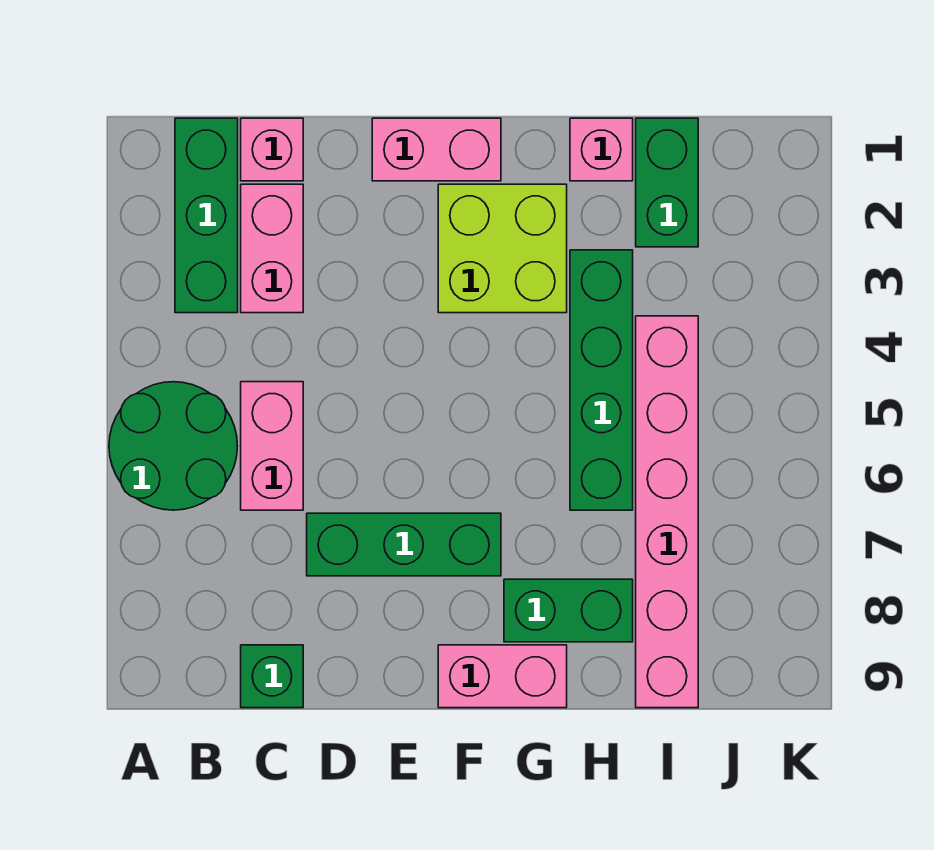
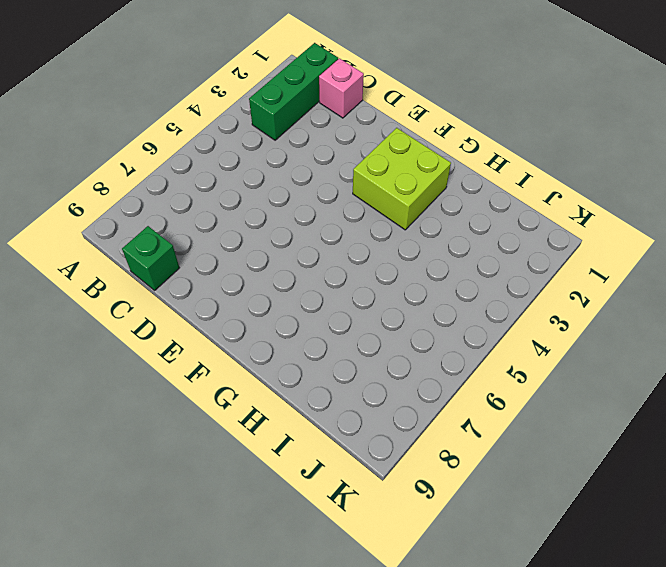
none -> green 2x2 round brick [109,382,237,510]
none -> pink 1x2 brick [241,184,303,313]
none -> pink 1x2 brick [241,382,303,510]

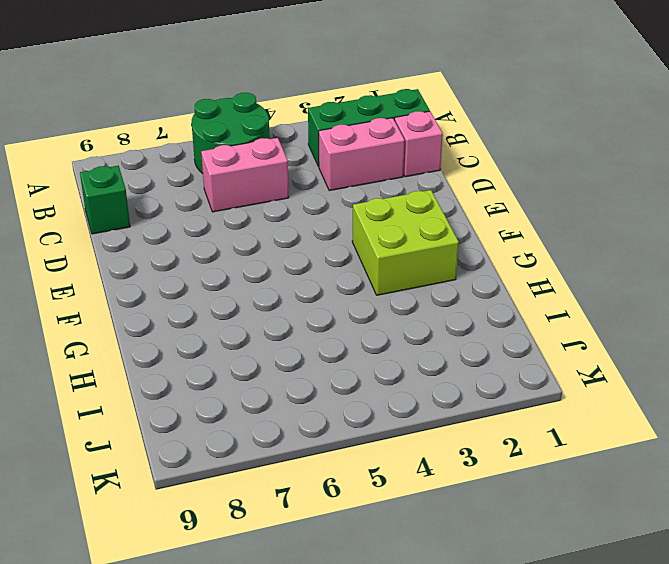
none -> green 1x3 brick [307,513,501,576]
none -> pink 1x2 brick [372,118,501,181]
none -> pink 1x2 brick [438,645,567,708]

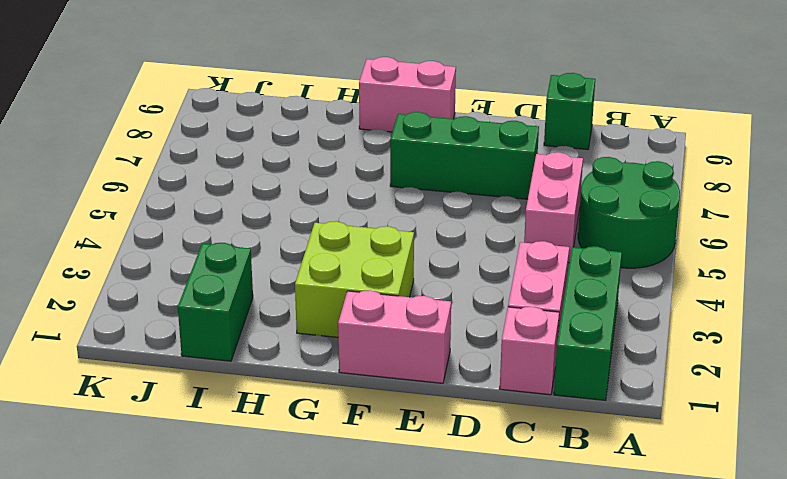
none -> green 1x2 brick [504,579,633,642]
none -> pink 1x1 brick [570,118,633,181]
none -> green 1x4 brick [570,250,633,510]

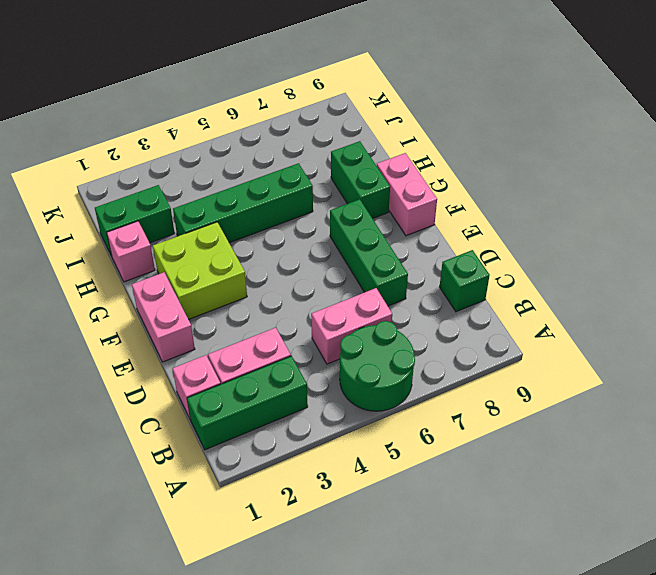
none -> pink 1x6 brick [636,316,698,708]

